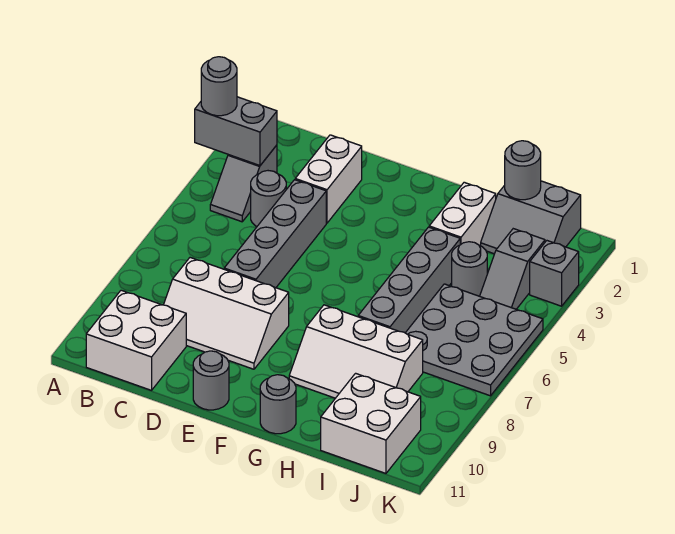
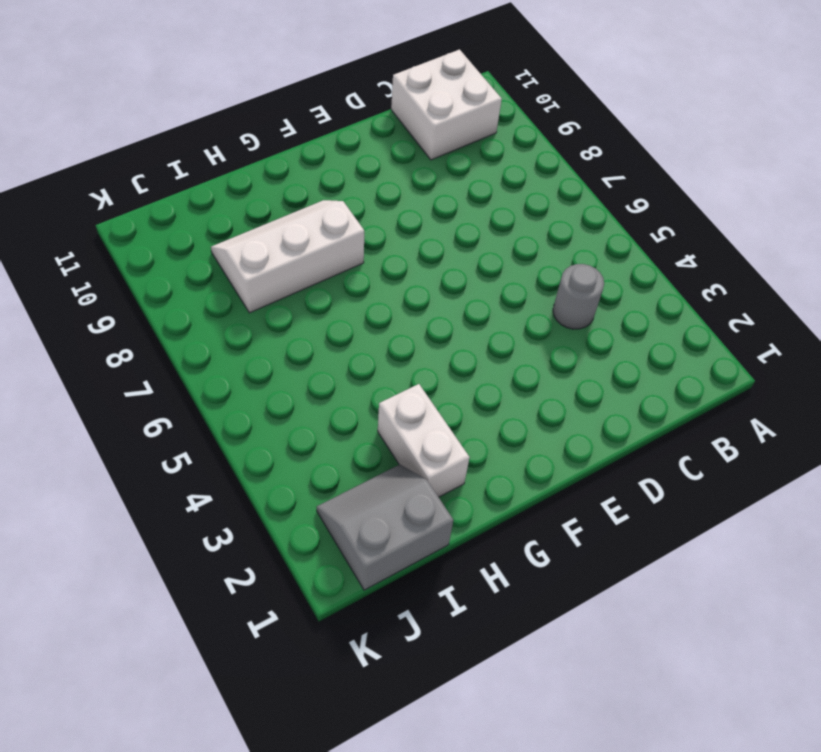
none -> grey 1x2 slope [210,145,277,222]
none -> white 2x3 slope [164,258,289,369]
none -> white 1x2 brick [295,135,362,223]

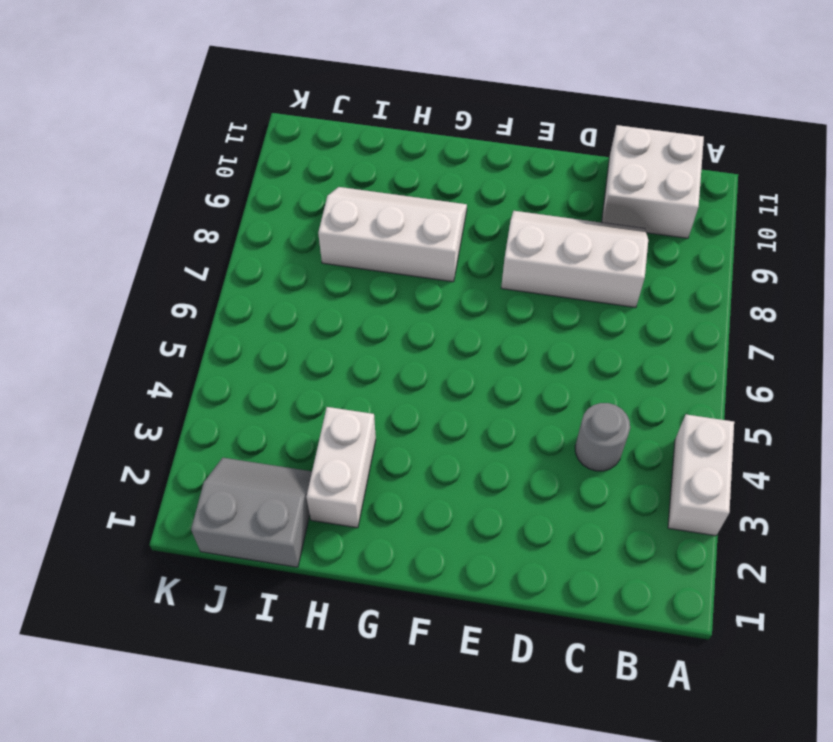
white 1x2 brick [668,414,734,536] -> white 1x2 brick moved to [295,135,362,223]
none -> grey 1x2 slope [210,145,277,222]
none -> grey 1x4 brick [224,180,326,288]
none -> grey 1x1 round brick [193,351,229,410]

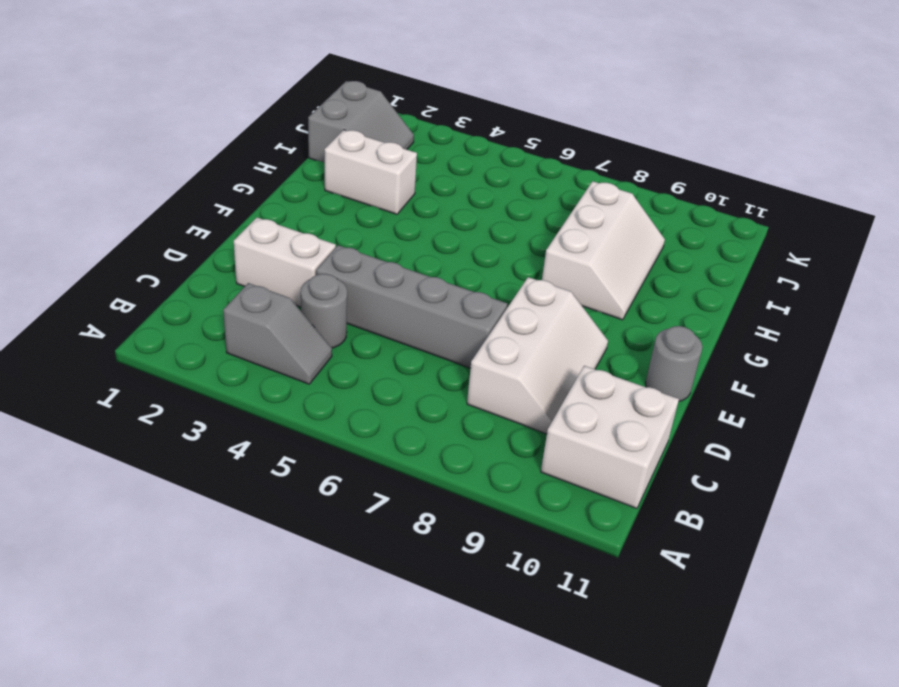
none -> grey 1x1 round brick [260,375,296,434]
none -> grey 1x4 brick [358,227,460,333]
none -> grey 1x1 round brick [452,242,487,296]

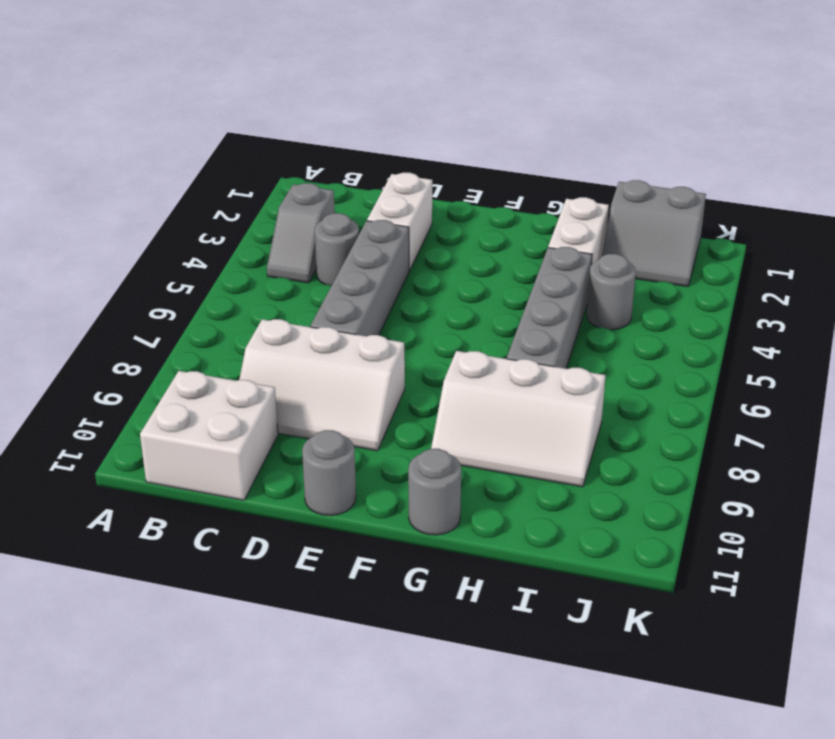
none -> grey 3x3 plate [406,284,543,396]
none -> white 2x2 brick [321,373,421,473]
none -> grey 1x2 slope [480,229,545,309]

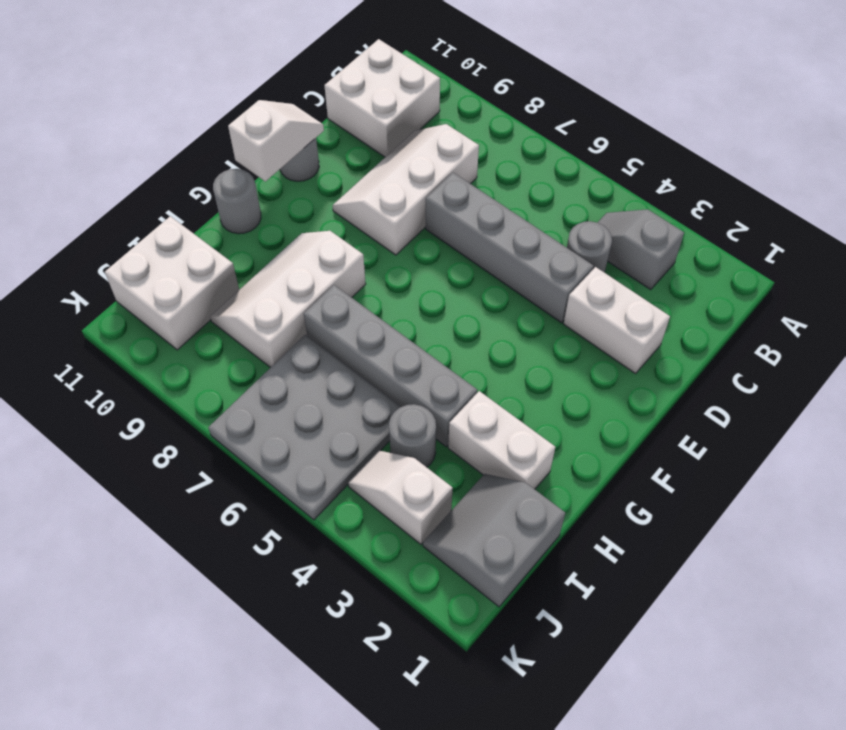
white 1x2 slope [228,100,324,181] -> none
white 1x2 slope [348,451,453,544] -> grey 1x2 slope [480,229,545,309]
none -> grey 1x1 brick [530,241,579,306]
none -> grey 1x2 brick [195,97,277,166]
none -> grey 1x1 round brick [505,141,541,200]

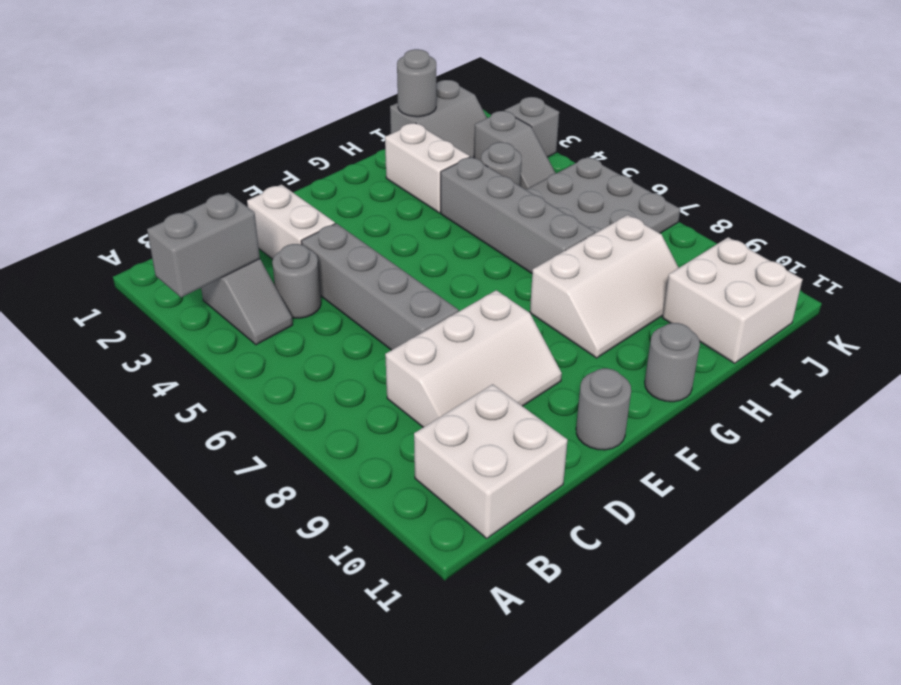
none -> grey 1x1 round brick [201,57,237,116]

